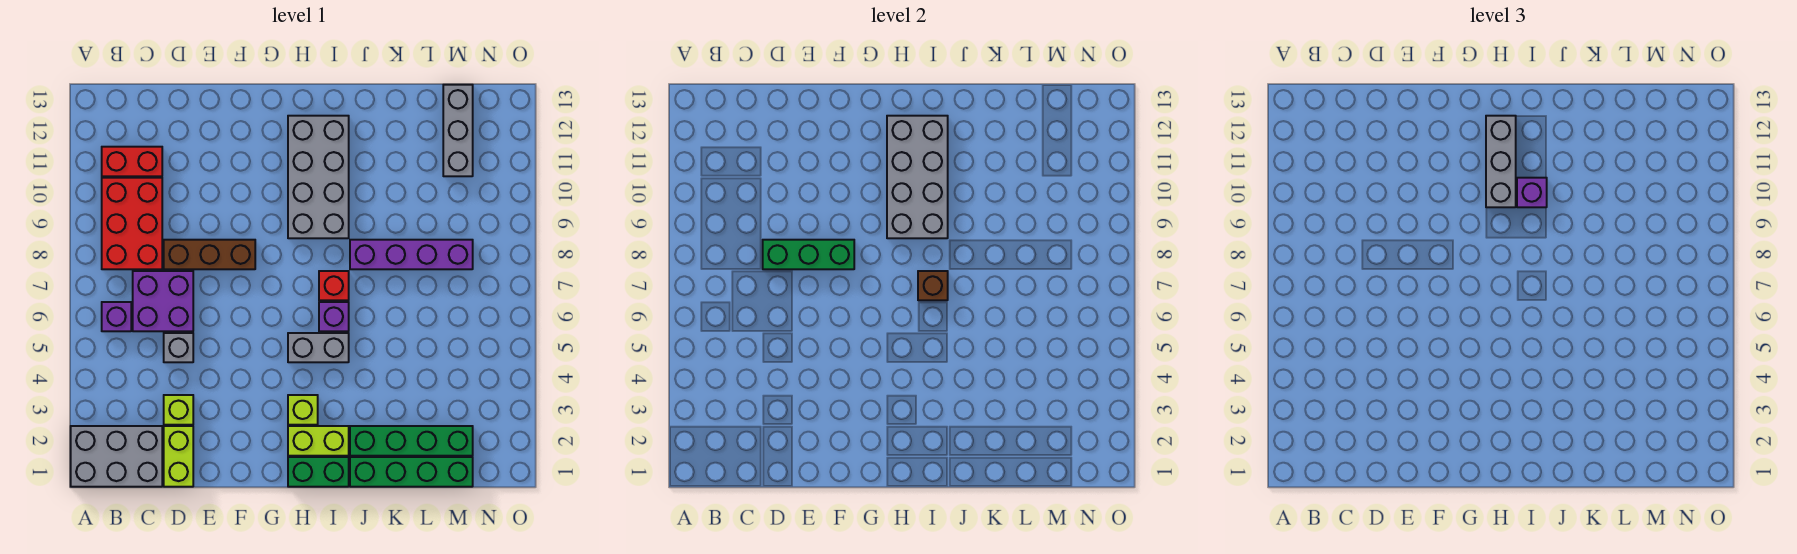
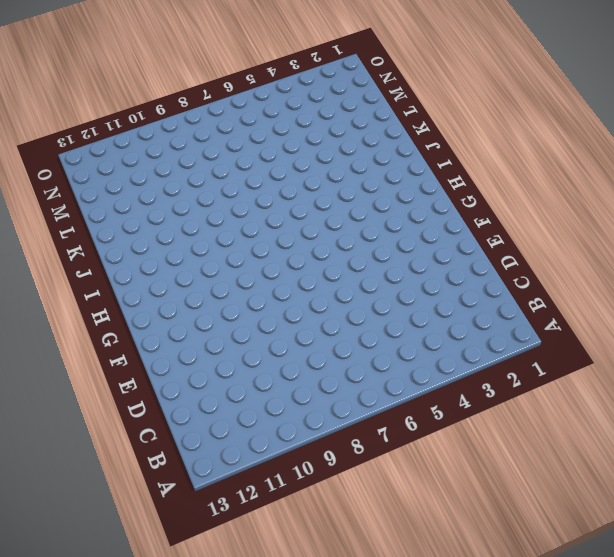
none -> grey 2x3 brick [71,426,162,487]
none -> purple 1x1 brick [102,302,131,331]
none -> red 2x3 brick [102,178,162,269]

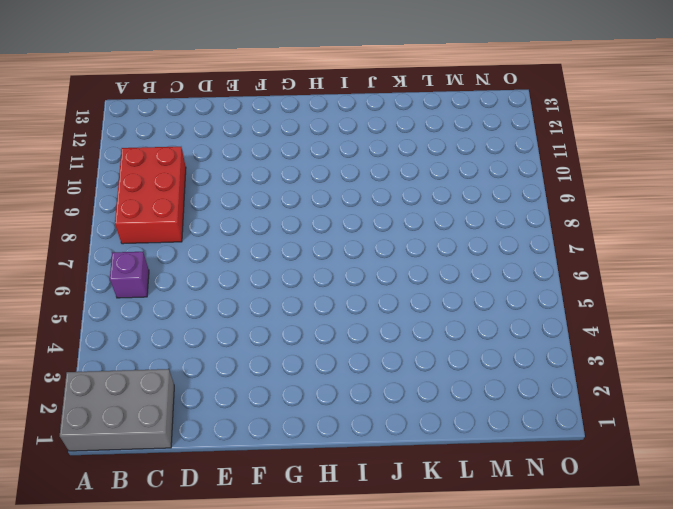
none -> red 1x2 brick [102,147,162,176]
none -> purple 2x2 brick [133,271,193,331]
none -> lime 1x2 brick [164,426,193,487]

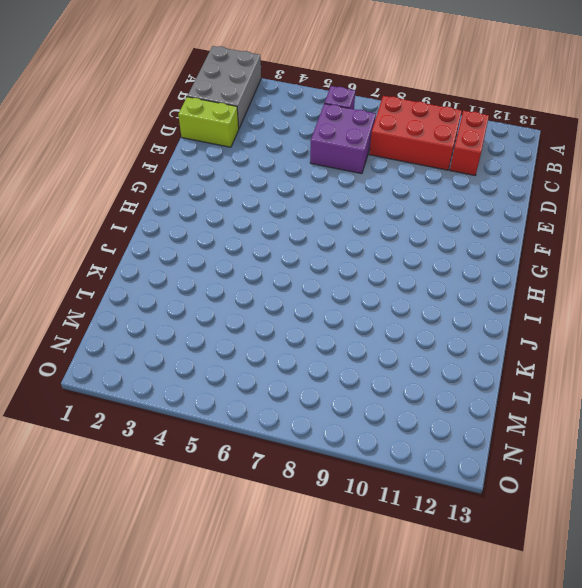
none -> lime 1x1 brick [164,395,193,425]
none -> grey 1x1 brick [164,333,193,362]
none -> brown 1x3 brick [164,240,255,269]

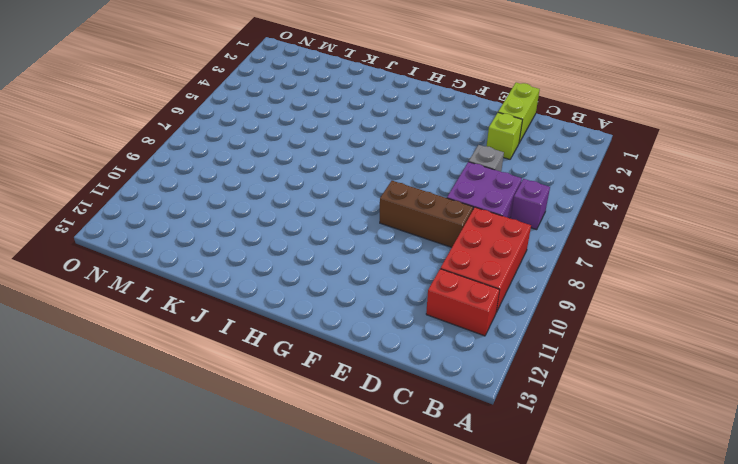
none -> grey 2x3 brick [71,426,162,487]
none -> green 1x2 brick [288,457,349,487]
none -> lime 1x2 brick [288,426,349,456]

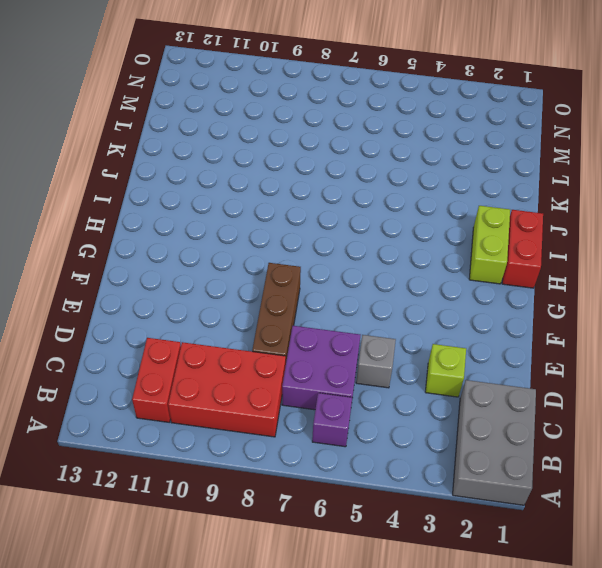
red 1x2 brick [502,210,543,288] -> green 1x2 brick [288,457,349,487]
none -> lime 1x2 brick [164,426,193,487]
none -> lime 1x1 brick [288,395,318,425]
none -> grey 1x2 brick [288,333,349,362]

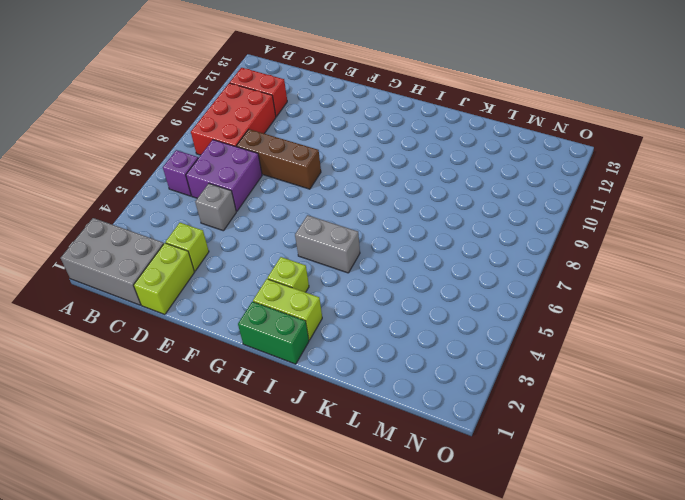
none -> grey 2x4 brick [288,116,349,238]
none -> purple 1x1 brick [319,302,349,331]
none -> red 1x1 brick [319,271,349,300]

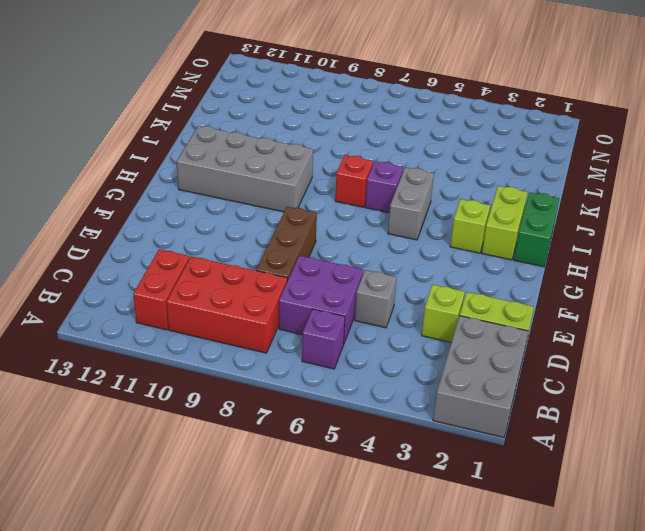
none -> green 1x4 brick [350,457,473,487]
none -> green 1x4 brick [350,426,473,456]
none -> purple 1x4 brick [350,240,473,269]

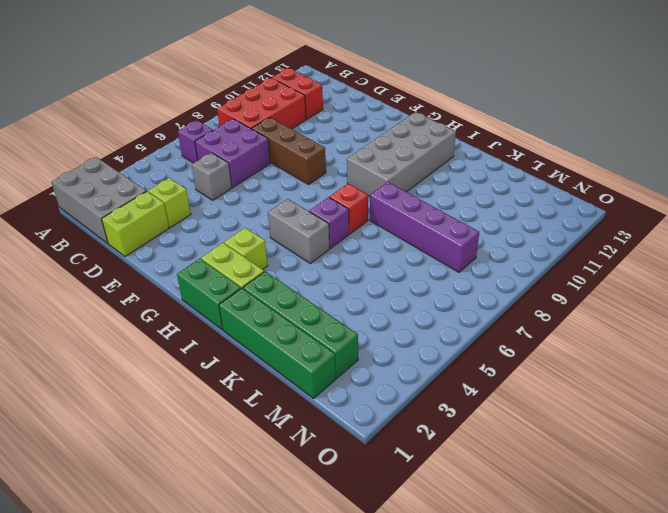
none -> grey 1x3 brick [443,85,473,176]
none -> green 1x3 brick [763,240,854,269]
none -> grey 2x4 brick [887,116,948,238]

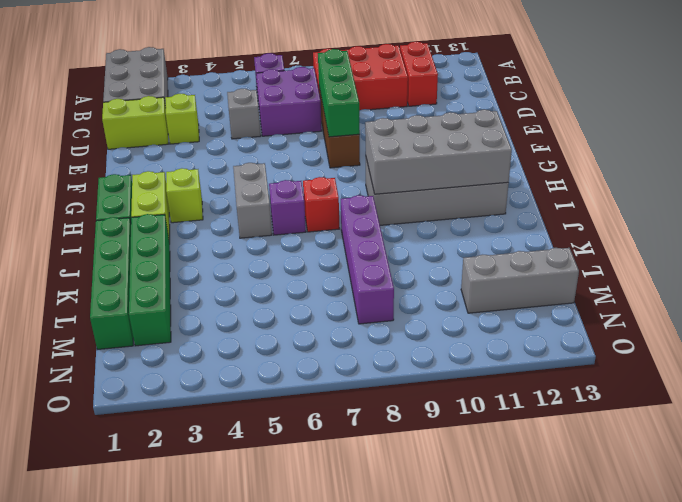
none -> brown 1x1 brick [918,271,948,300]
none -> grey 1x3 brick [1486,116,1516,207]
none -> purple 1x1 brick [1517,178,1547,207]

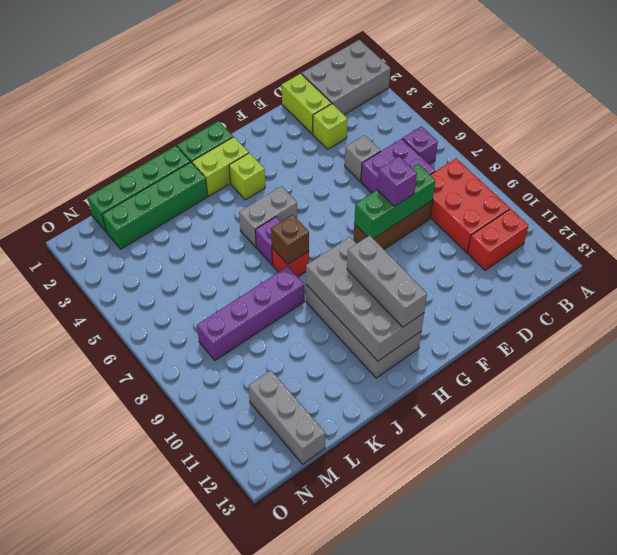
purple 1x1 brick [377,156,417,206] -> purple 1x1 brick moved to [1517,178,1547,207]

